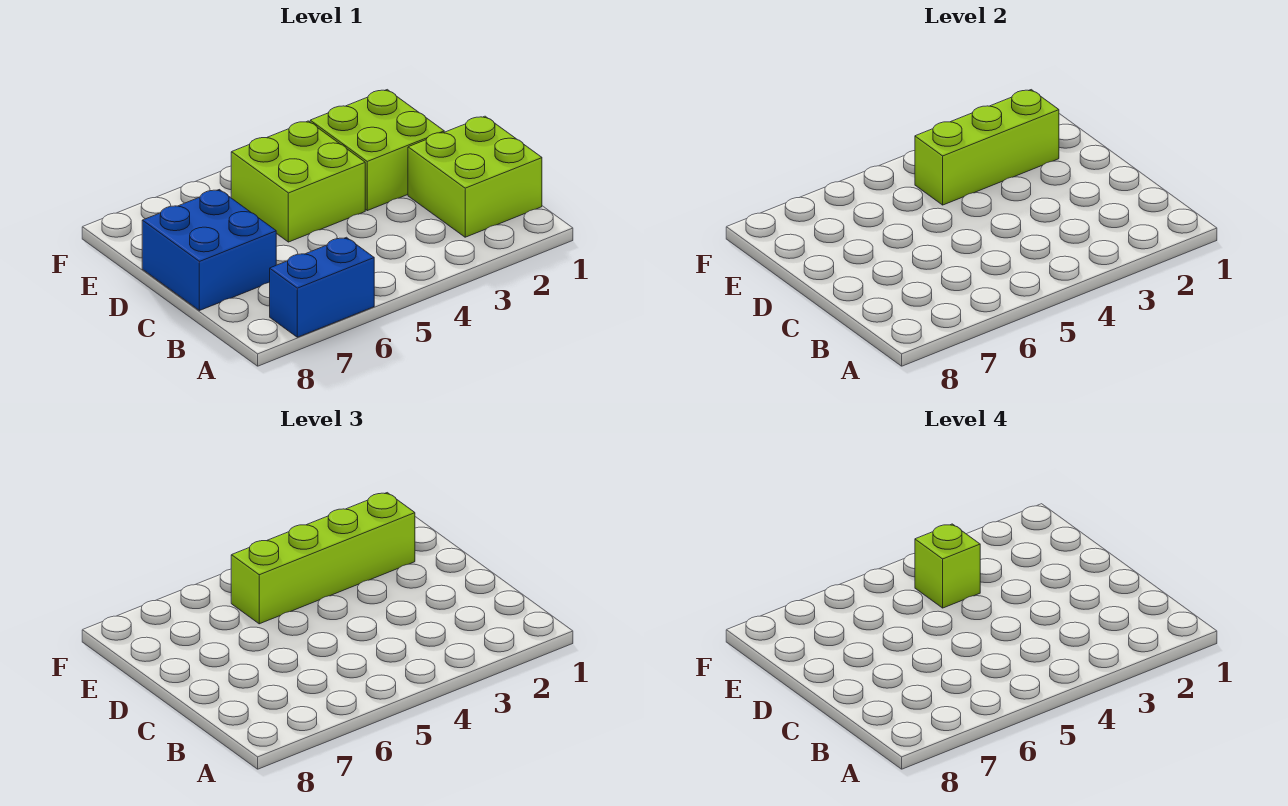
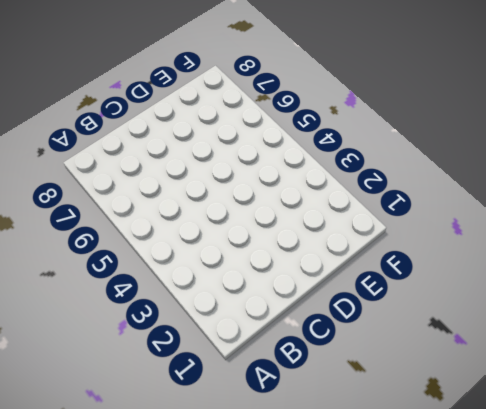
none -> blue 1x2 brick [270,237,374,337]
none -> lime 2x2 brick [408,116,542,237]

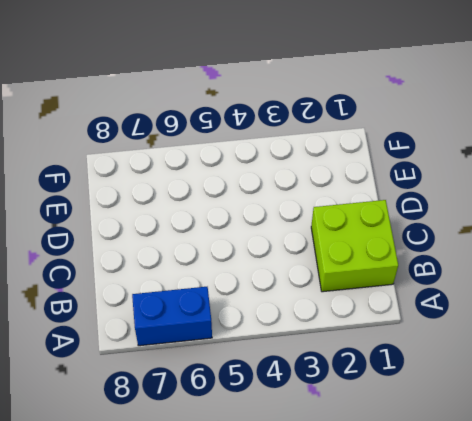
none -> blue 2x2 brick [142,190,276,311]
none -> lime 2x2 brick [310,90,444,211]

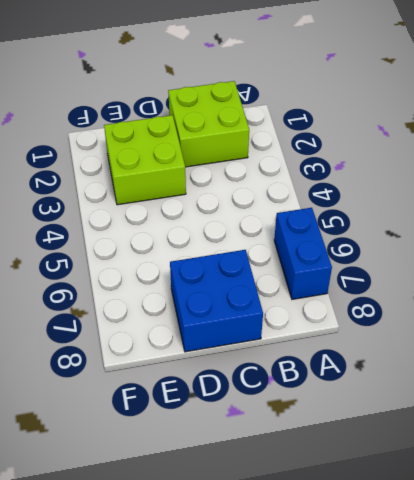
none -> lime 2x2 brick [231,121,365,242]
none -> lime 1x3 brick [915,90,1059,205]

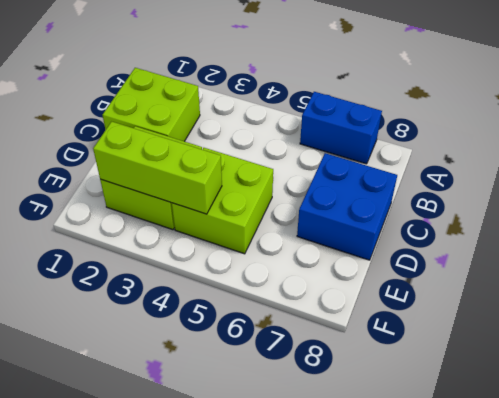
none -> lime 1x4 brick [231,493,415,624]
none -> lime 1x1 brick [915,524,980,608]

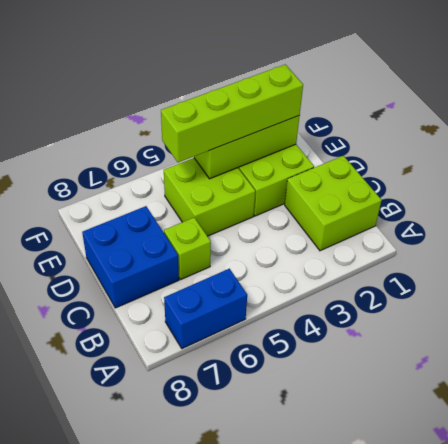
lime 1x1 brick [164,218,211,280] -> lime 1x1 brick moved to [915,524,980,608]

